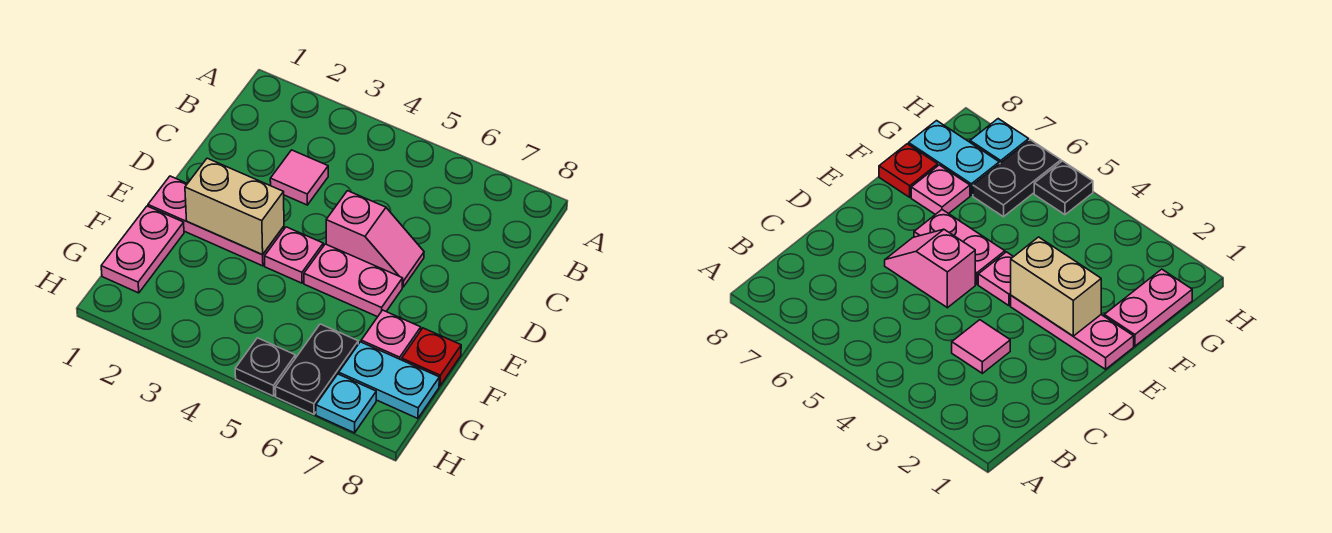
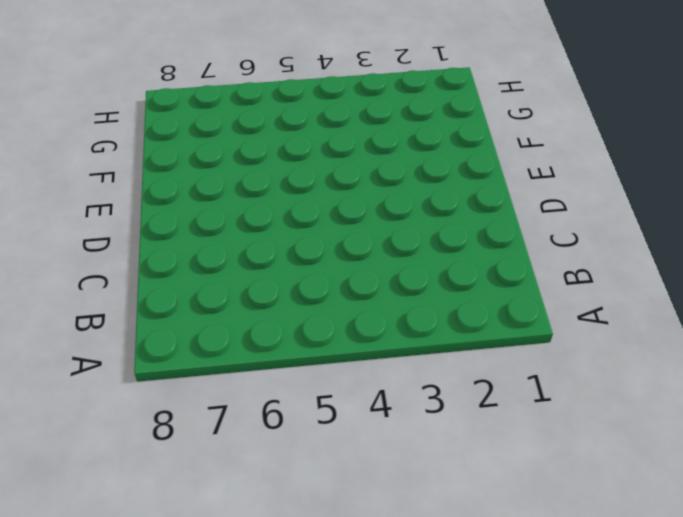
none -> pink 1x1 tile [270,150,328,205]
none -> pink 1x2 slope [326,191,424,287]
none -> pink 1x3 plate [148,176,284,266]

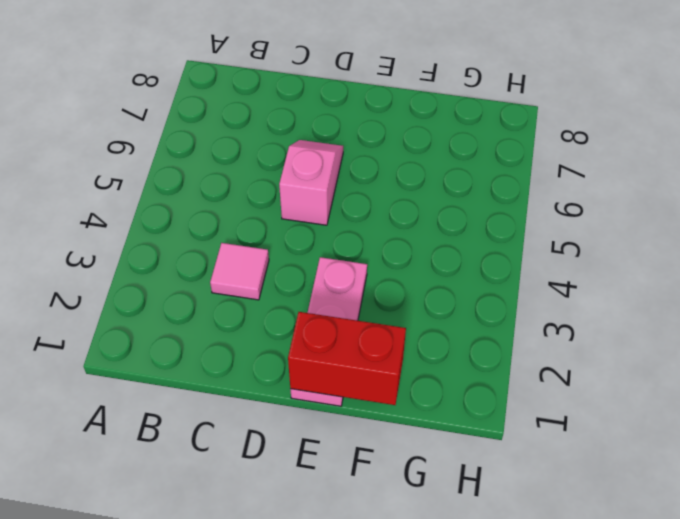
red 1x2 brick [288,312,406,405] -> none
none -> pink 1x1 plate [265,227,323,283]
none -> pink 1x2 plate [304,244,403,317]
none -> pink 1x2 plate [101,206,184,293]

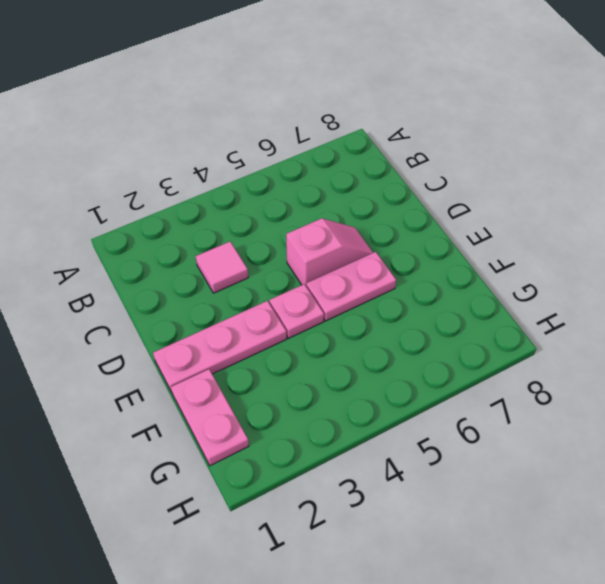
none -> pink 1x1 plate [361,310,421,360]
none -> red 1x1 plate [402,328,461,386]
none -> black 1x2 plate [275,324,358,414]

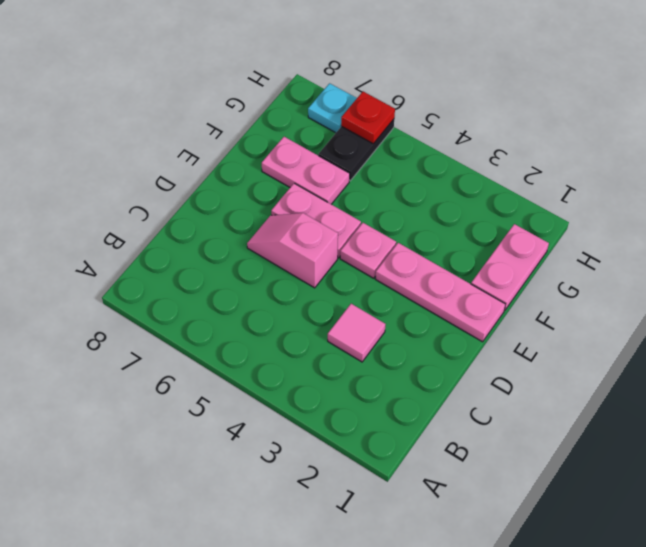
pink 1x2 plate [262,137,350,204] -> pink 1x1 plate [361,310,421,360]
red 1x1 plate [341,92,395,144] -> red 1x1 plate moved to [402,328,461,386]
none -> cyan 1x2 plate [339,342,439,419]
none -> black 1x1 plate [235,338,295,396]
none -> tan 1x2 brick [185,158,284,255]

